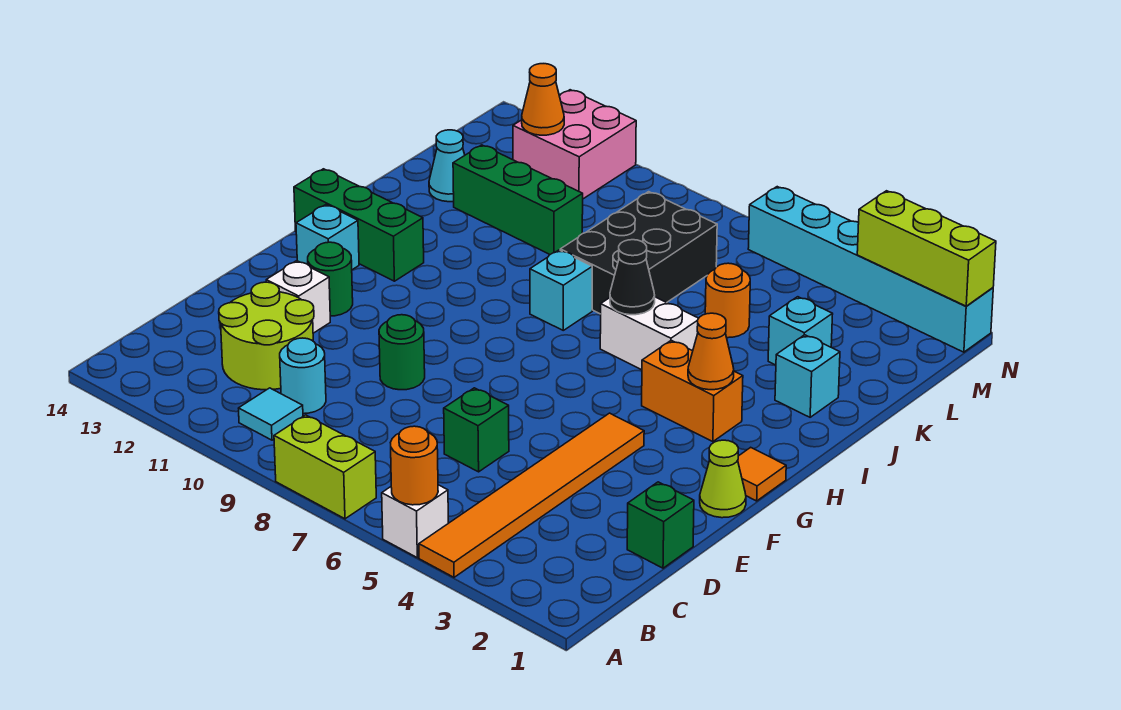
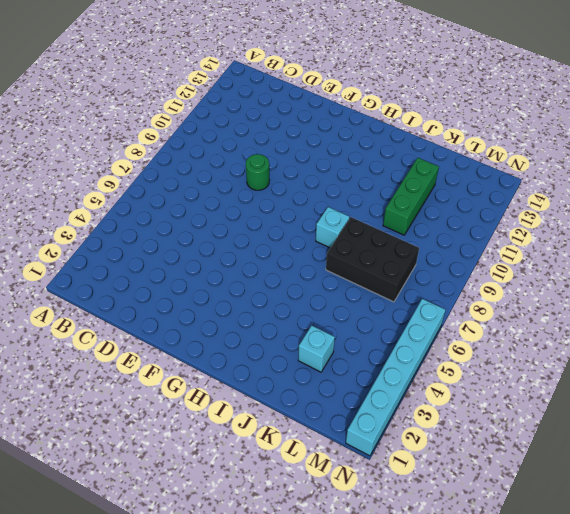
none -> orange 1x6 tile [419,413,644,577]
none -> white 1x1 brick [382,485,448,558]
none -> lime 1x2 brick [274,415,376,519]
none -> cyan 1x1 tile [239,388,303,440]

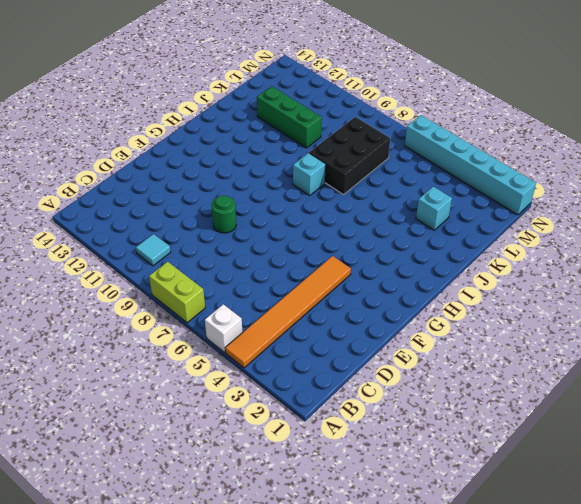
none -> cyan 1x1 round brick [280,338,326,414]
none -> lime 2x2 round brick [219,282,314,390]
none -> green 1x1 brick [627,482,694,568]
none -> green 1x1 brick [444,388,509,472]

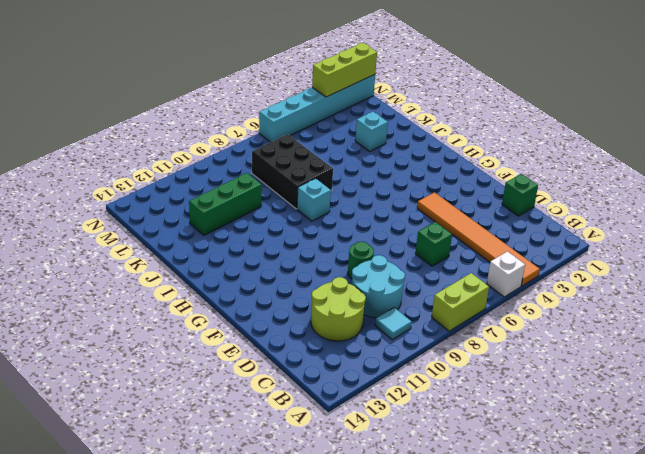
cyan 2x2 round brick [352,255,405,318] -> cyan 1x1 round brick [280,338,326,414]
none -> white 1x1 brick [266,261,330,333]
none -> lime 1x1 cone [700,440,746,518]
none -> green 1x1 round brick [308,242,353,316]
none -> orange 1x1 tile [738,447,786,501]

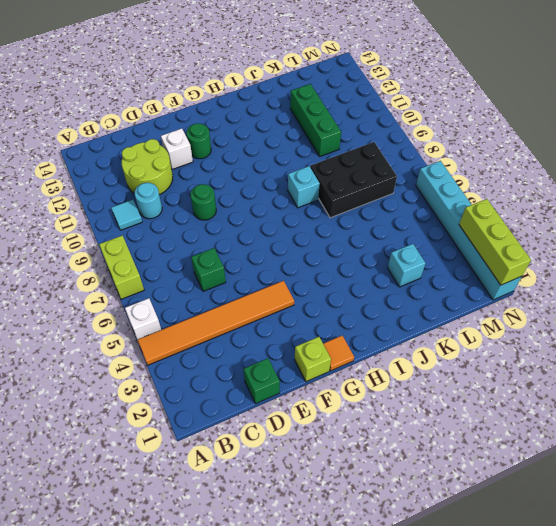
lime 1x1 brick [295,337,331,382] -> lime 1x1 cone [700,440,746,518]
none -> cyan 1x1 brick [296,205,359,270]
none -> orange 1x2 brick [642,340,743,442]
none -> green 1x3 brick [294,169,424,281]
none -> white 1x2 brick [600,297,699,370]

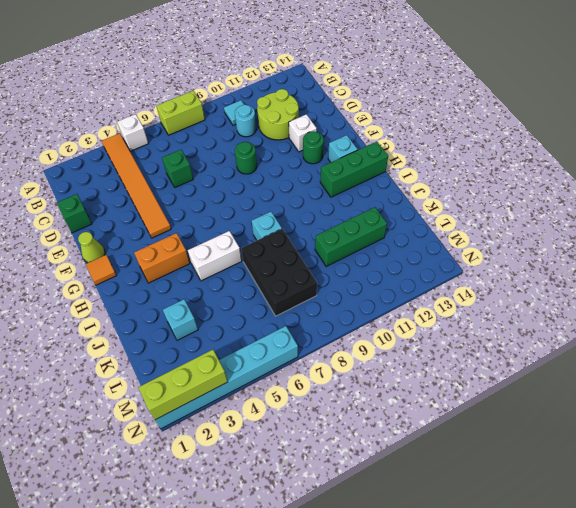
none -> cyan 1x1 brick [775,335,840,417]
none -> orange 1x1 round brick [705,263,750,338]
none -> cyan 1x1 cone [429,130,465,202]
none -> pink 2x2 brick [513,90,636,199]

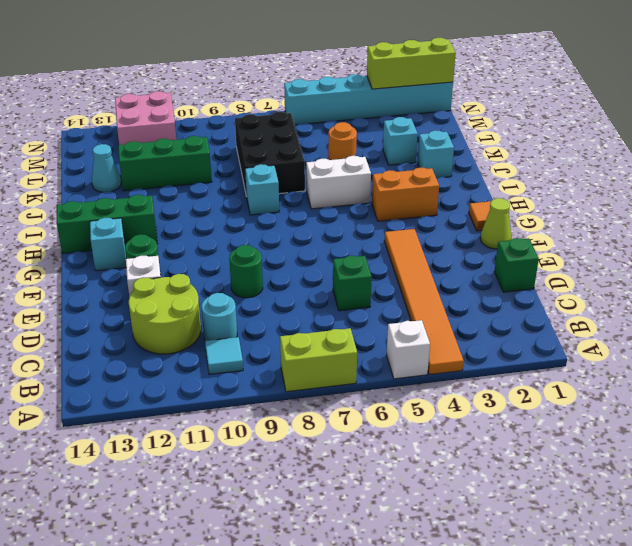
none -> orange 1x1 round brick [390,426,438,505]
none -> orange 1x1 cone [688,313,734,390]
none -> black 1x1 cone [610,240,655,315]
none -> orange 1x1 cone [522,64,564,135]

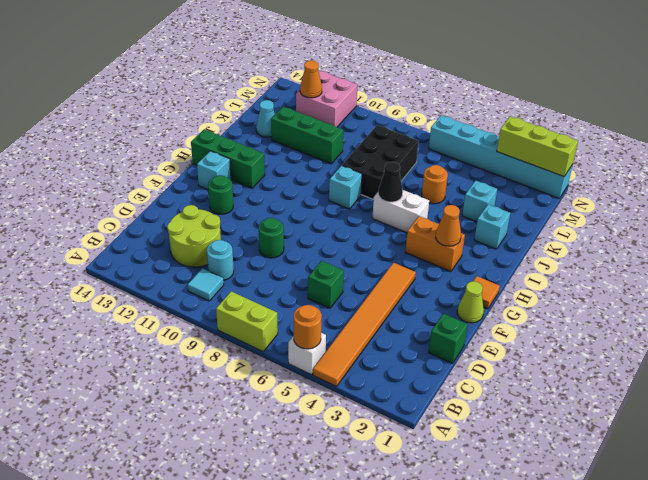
none -> white 1x1 brick [266,261,330,333]

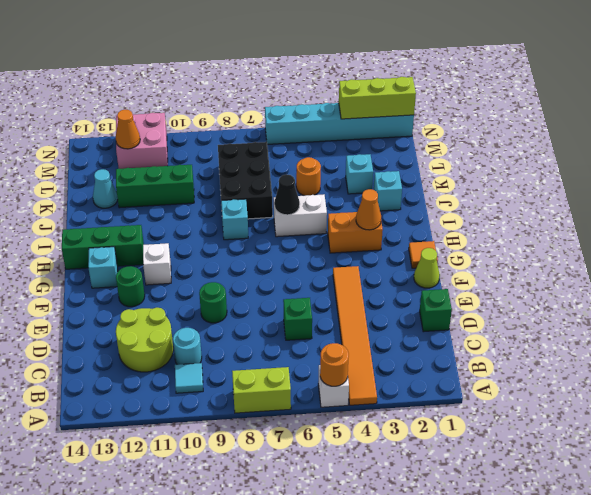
white 1x1 brick [143,243,171,285] -> white 1x1 brick moved to [266,261,330,333]

